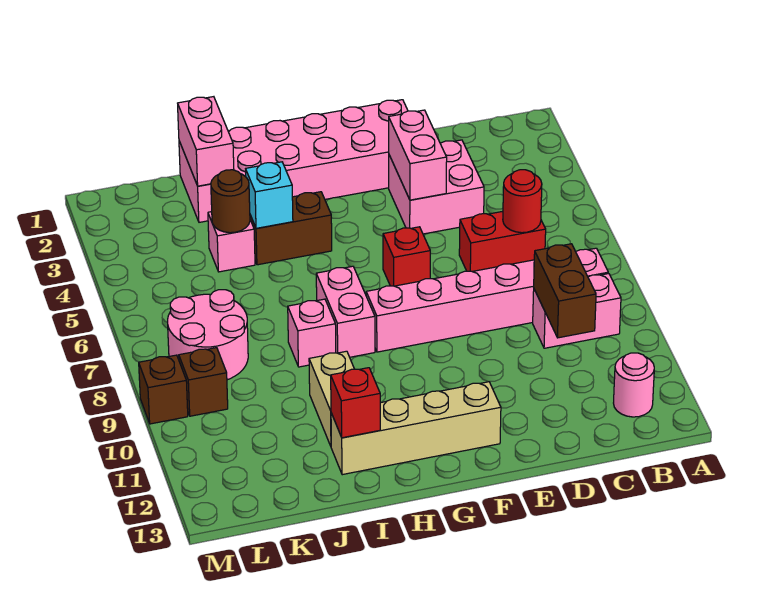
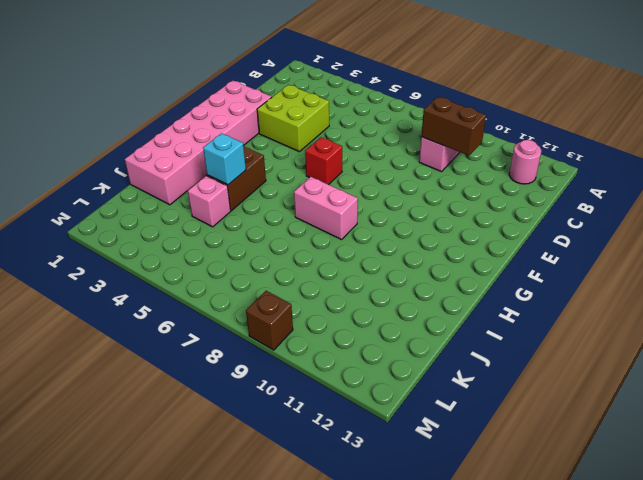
lime 2x2 brick [257,85,329,152] -> pink 2x2 brick [389,140,484,234]
none -> pink 1x6 brick [366,248,608,352]
none -> red 1x2 brick [459,211,546,272]
none -> tan 1x4 brick [331,382,501,475]

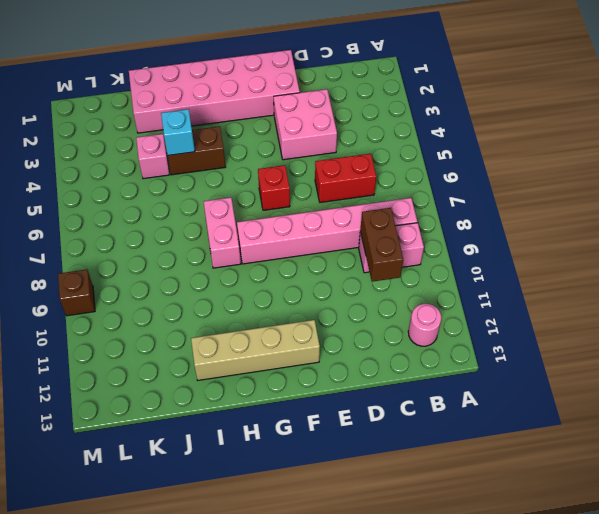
none -> pink 1x1 brick [288,299,336,367]
none -> tan 1x2 brick [309,351,354,446]
none -> pink 2x2 round brick [168,290,248,380]

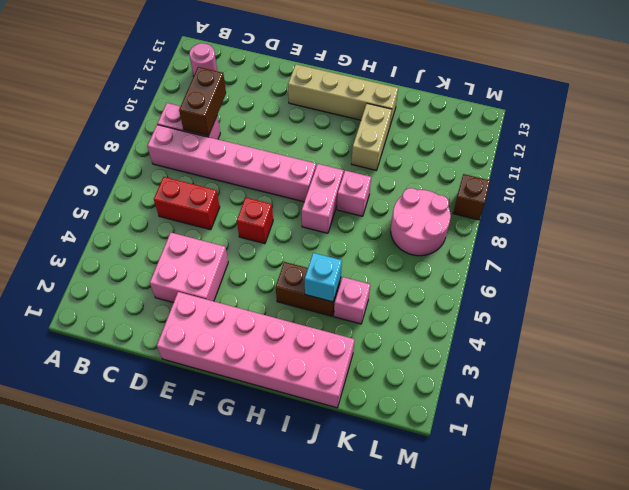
none -> brown 1x1 brick [179,348,228,416]
none -> red 1x1 round brick [503,170,542,233]
none -> pink 1x2 brick [389,110,447,200]

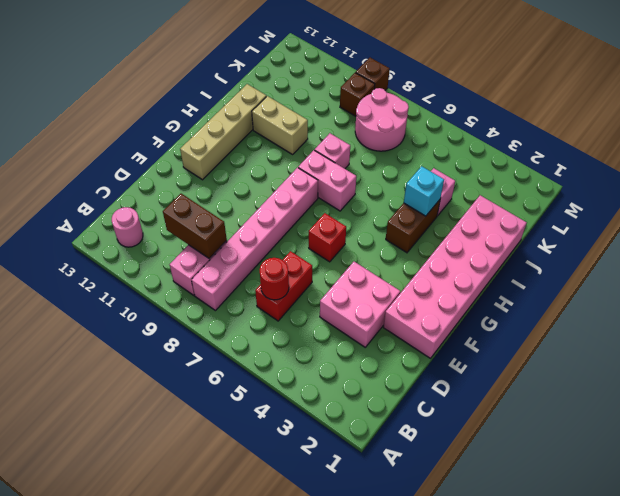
none -> pink 1x2 brick [389,110,447,200]
none -> red 1x1 brick [331,368,380,438]
none -> pink 1x2 brick [178,97,234,186]

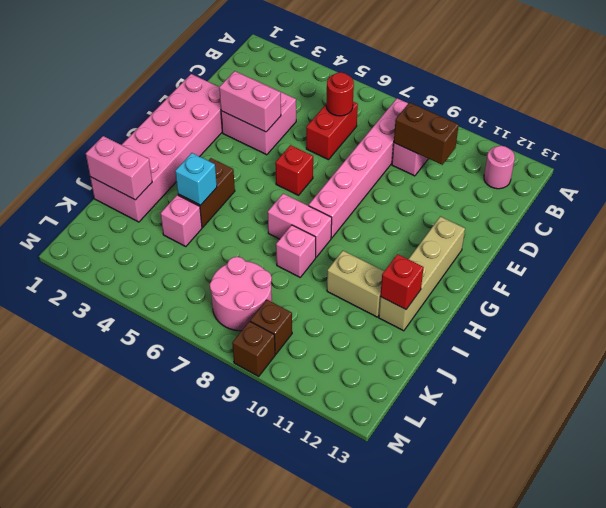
none -> brown 1x1 round brick [211,170,250,233]

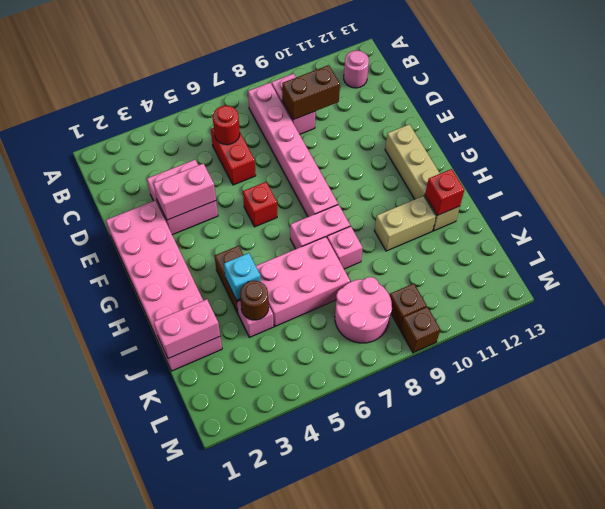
pink 2x3 brick [256,237,350,326] -> none

